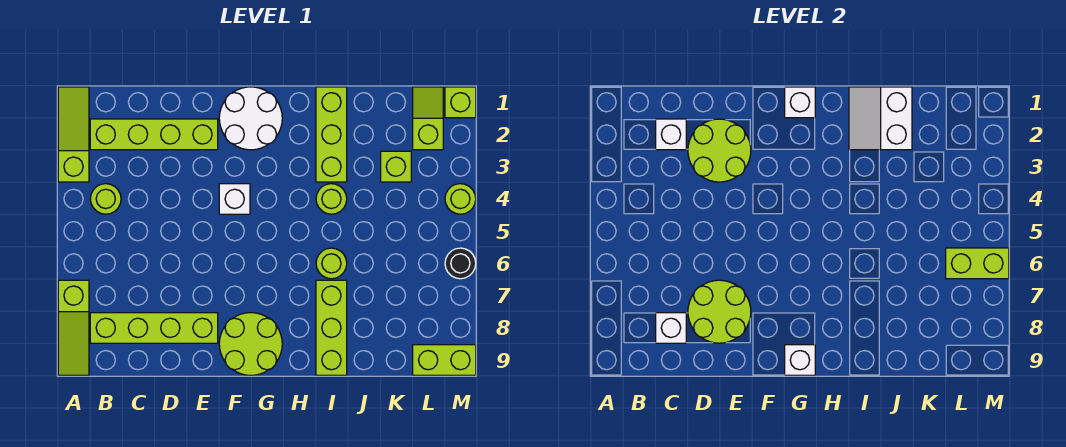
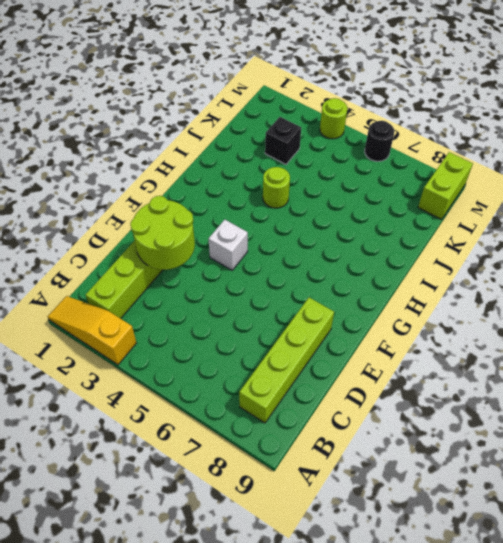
yellow 1x3 slope [48,296,136,365] -> lime 1x3 slope [58,87,89,182]
black 1x1 brick [265,117,301,164] -> lime 1x1 brick [381,151,411,182]
none -> lime 1x3 slope [58,280,89,375]
none -> lime 1x1 round brick [90,184,121,214]
none -> white 2x2 round brick [219,87,282,150]

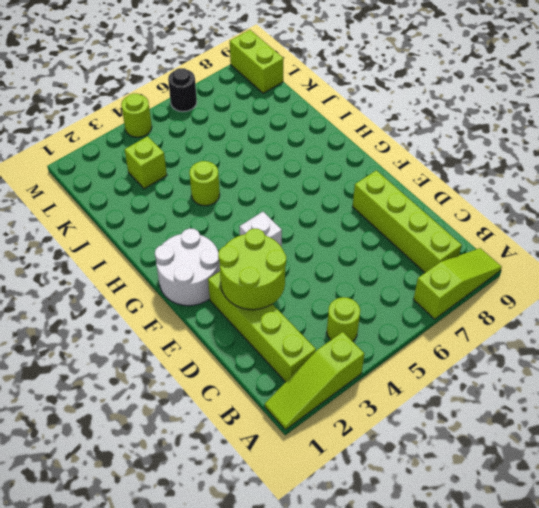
none -> lime 2x2 round brick [219,313,282,375]
none -> lime 1x3 brick [316,87,347,182]
none -> lime 1x1 round brick [316,248,347,279]

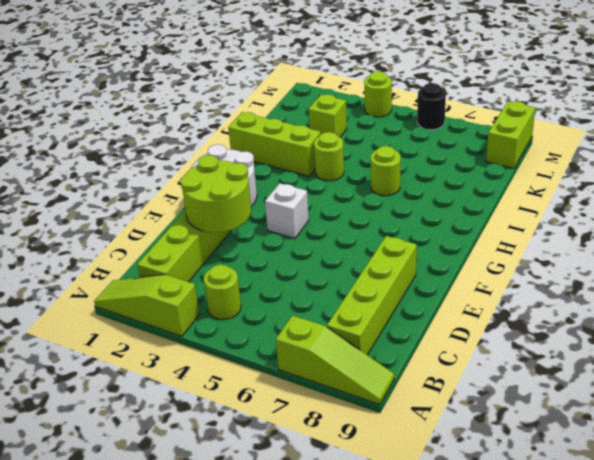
none -> lime 2x2 round brick [219,313,282,375]
none -> lime 1x3 brick [316,280,347,375]
none -> lime 1x2 slope [413,87,443,150]

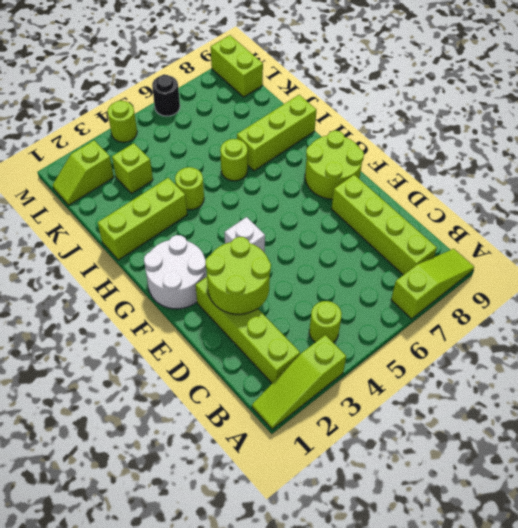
none -> lime 1x1 brick [445,87,476,118]
none -> white 1x1 brick [656,119,686,150]
none -> white 1x1 brick [656,313,686,343]

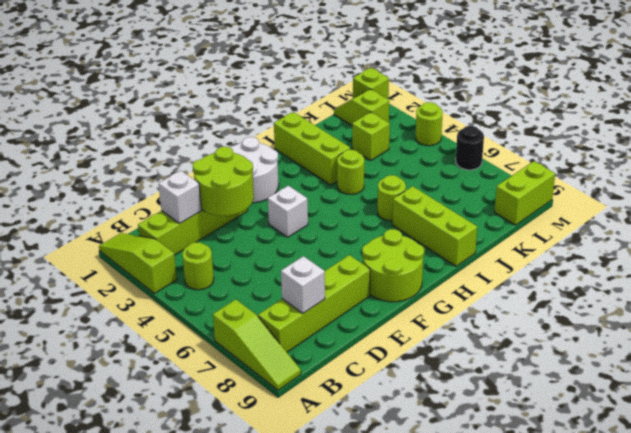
none -> lime 2x2 round brick [688,280,751,343]
none -> white 1x1 brick [785,87,815,118]
none -> white 1x1 brick [785,345,815,375]

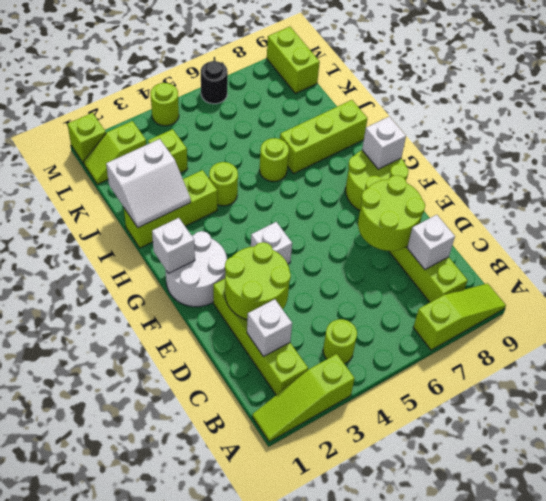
none -> lime 1x2 brick [946,248,1009,279]

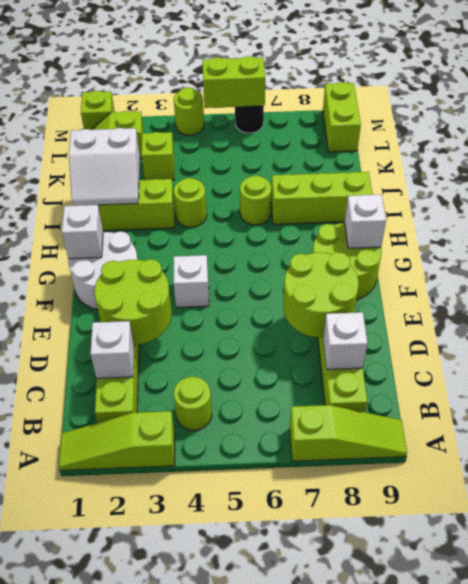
lime 1x2 brick [203,56,265,108] -> lime 1x2 brick turned to [946,248,1009,279]

